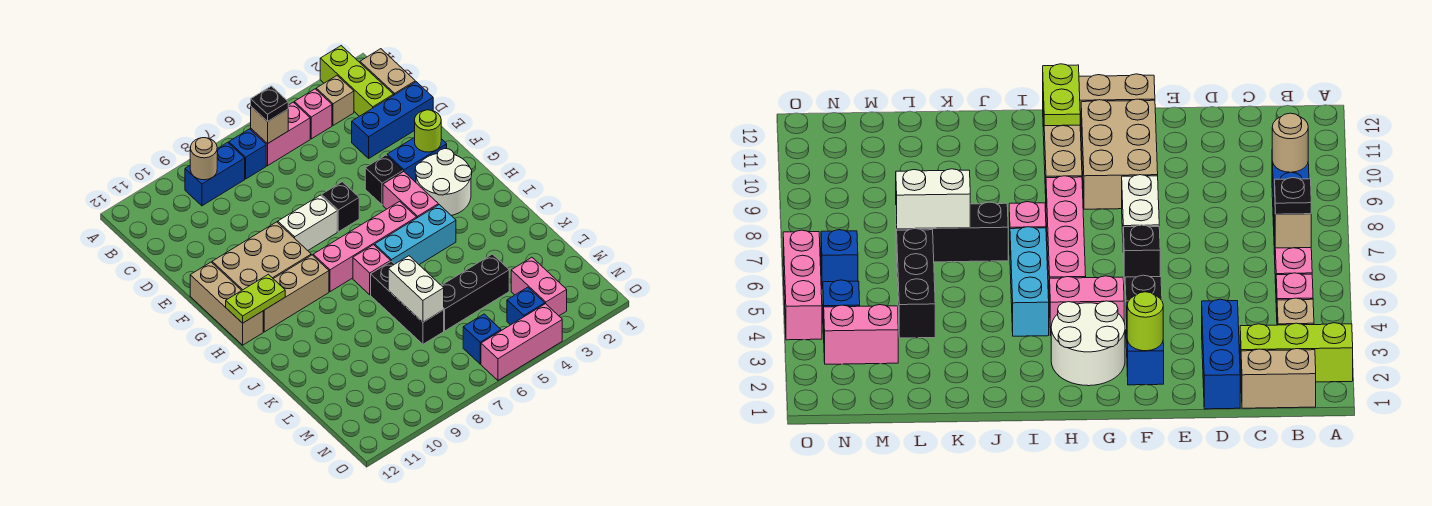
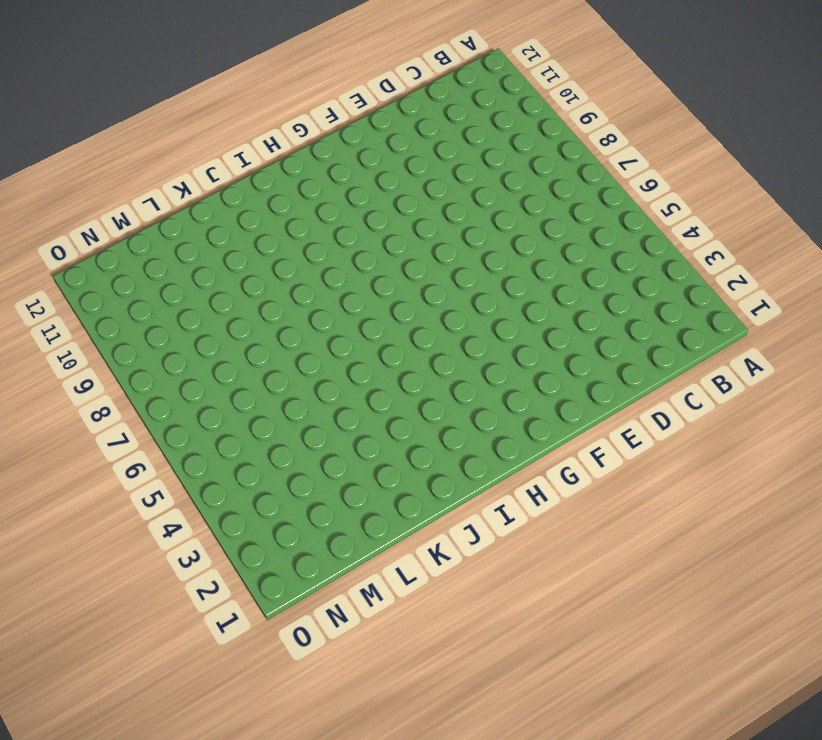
none -> lime 1x3 brick [320,46,394,116]
none -> tan 1x2 brick [360,49,415,95]
none -> tan 1x1 brick [316,76,354,125]
none -> pink 1x1 brick [294,89,332,139]

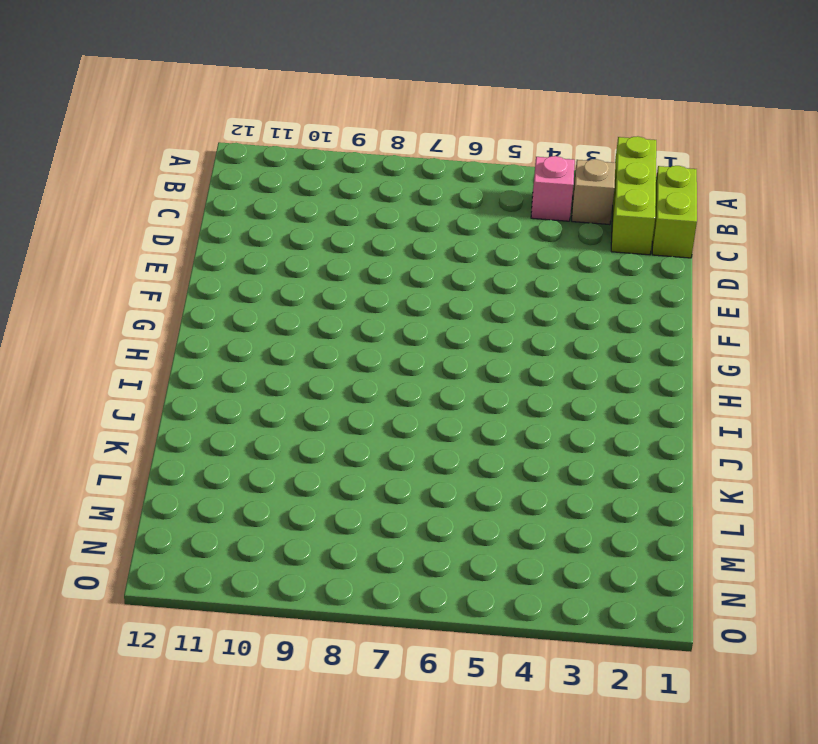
lime 1x2 brick [652,166,697,258] -> tan 1x2 brick [360,49,415,95]
none -> pink 1x2 brick [251,102,310,166]
none -> blue 1x1 brick [229,129,266,179]
none -> blue 1x2 brick [185,142,245,206]
none -> blue 1x3 brick [352,82,433,158]

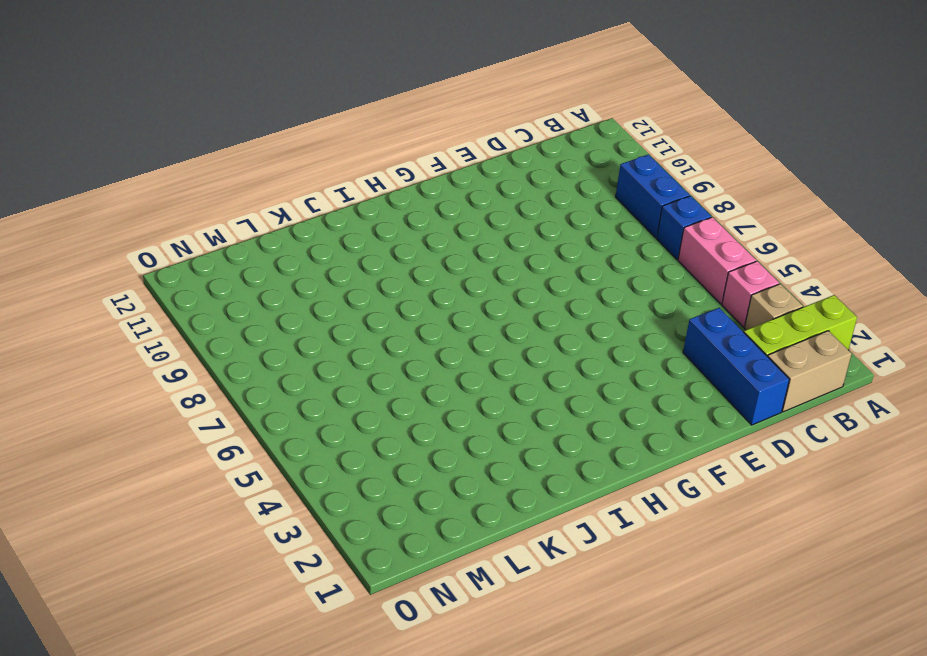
none -> blue 1x2 brick [387,137,447,182]
none -> black 1x1 brick [365,155,403,205]
none -> black 1x1 brick [322,182,359,232]
none -> white 1x2 brick [278,195,337,250]

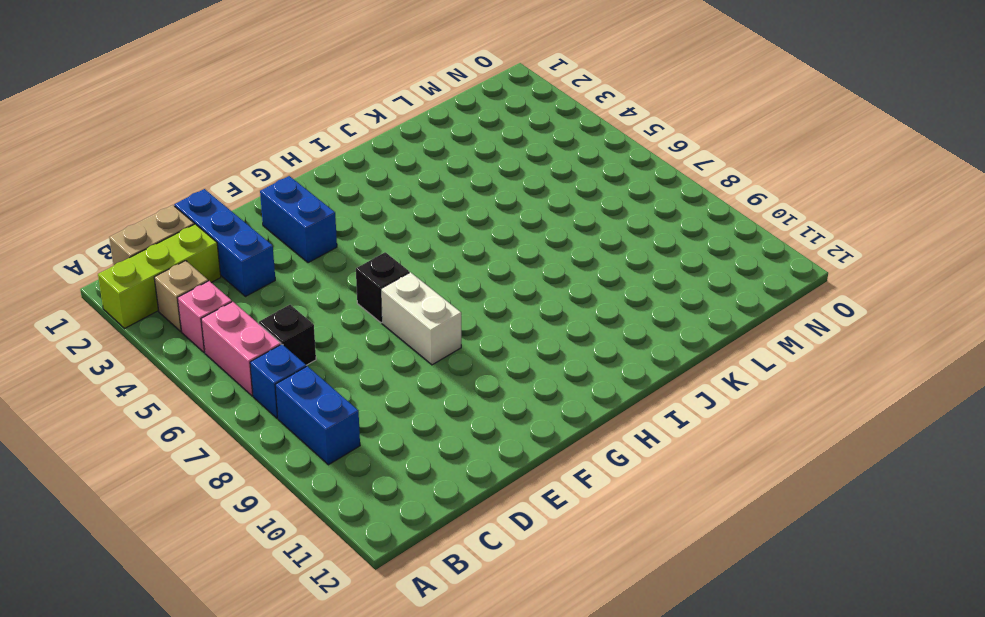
black 1x1 brick [259,305,316,365] -> black 1x1 brick moved to [365,155,403,205]
none -> tan 2x3 brick [212,222,311,290]
none -> tan 1x3 brick [190,262,263,345]
none -> white 2x2 round brick [415,149,472,215]
none -> pink 1x2 brick [383,172,438,218]

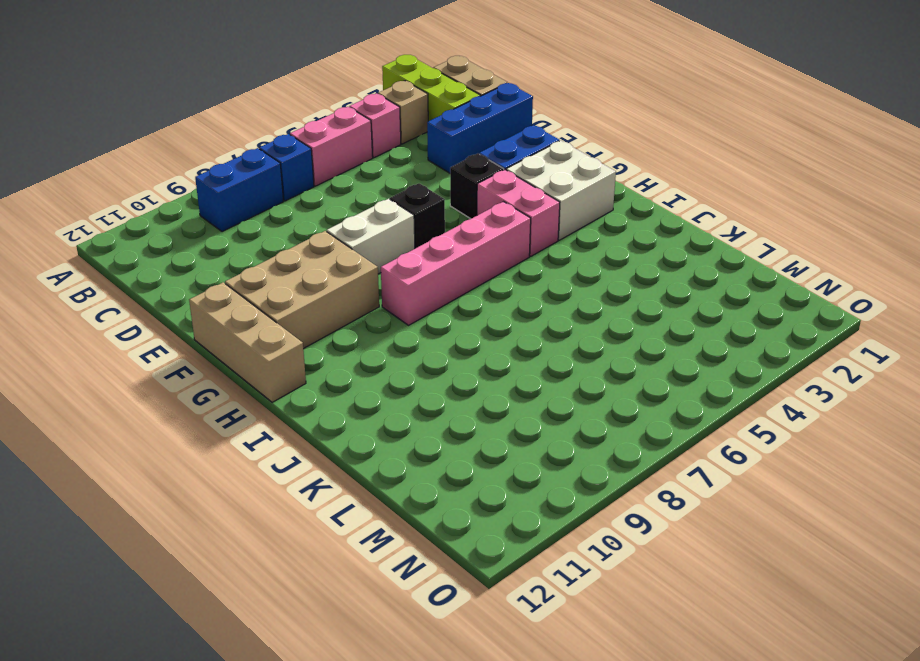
white 2x2 brick [506,141,616,240] -> white 2x2 round brick [415,149,472,215]
none -> tan 1x3 brick [263,255,329,332]
none -> cyan 1x3 brick [375,205,456,265]
none -> pink 1x1 brick [353,245,391,295]
none -> black 1x3 brick [371,261,444,344]

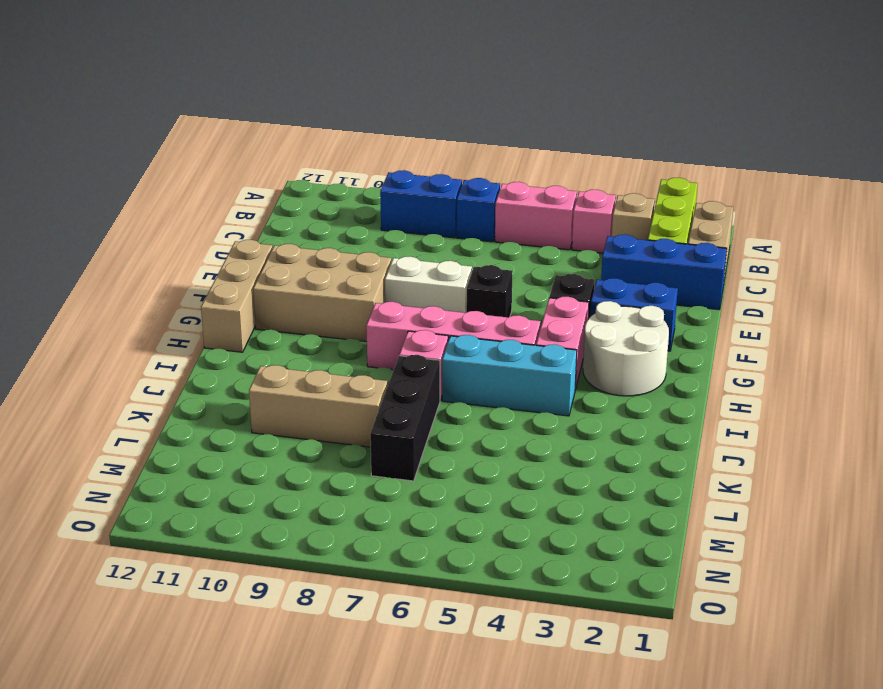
tan 1x3 brick [249,365,388,447] -> tan 1x3 brick moved to [263,255,329,332]
none -> black 1x3 brick [441,254,509,331]
none -> pink 1x2 brick [511,257,567,316]
none -> blue 1x1 brick [507,287,545,325]
none -> blue 1x1 brick [463,314,501,364]

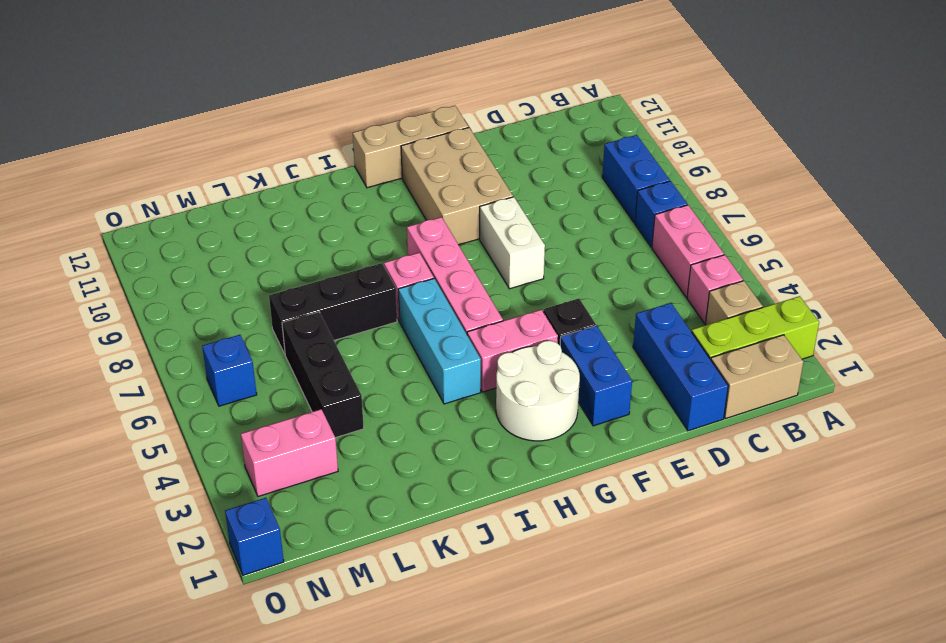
blue 1x1 brick [225,498,284,575] -> blue 1x1 brick moved to [507,287,545,325]
none -> black 1x1 brick [322,182,359,232]
none -> tan 1x3 brick [263,255,329,332]
none -> pink 1x3 brick [481,304,562,380]
none -> tan 1x1 brick [251,107,288,144]

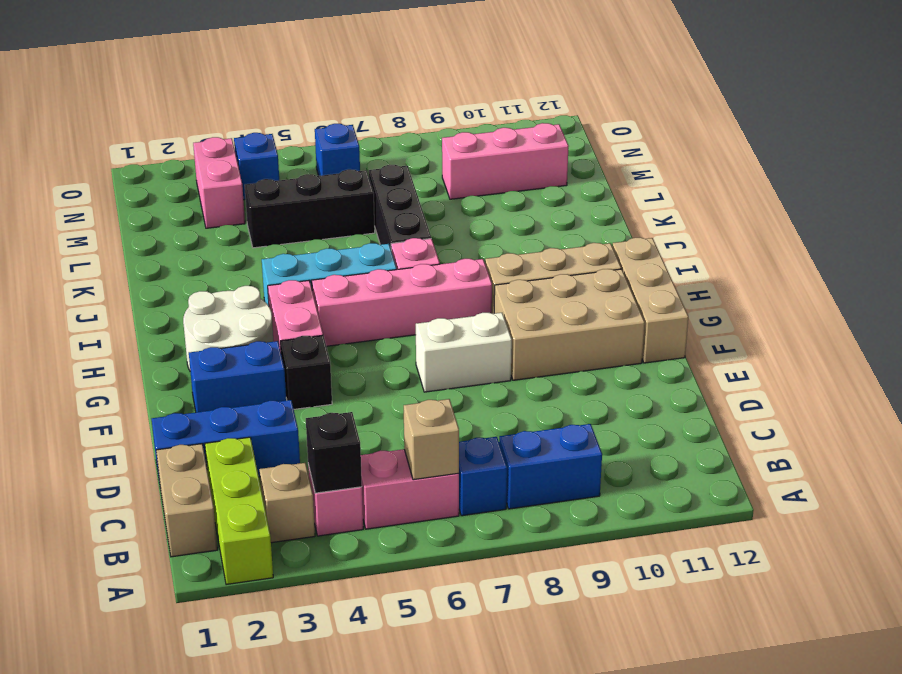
black 1x1 brick [306,412,362,493] -> black 1x1 brick moved to [322,182,359,232]
pink 1x3 brick [442,123,569,199] -> pink 1x3 brick moved to [481,304,562,380]
none -> tan 1x1 round brick [190,138,217,180]
none -> lime 1x1 round brick [415,110,441,152]
none -> lime 1x2 plate [226,274,285,323]
none -> white 1x2 brick [388,256,444,322]

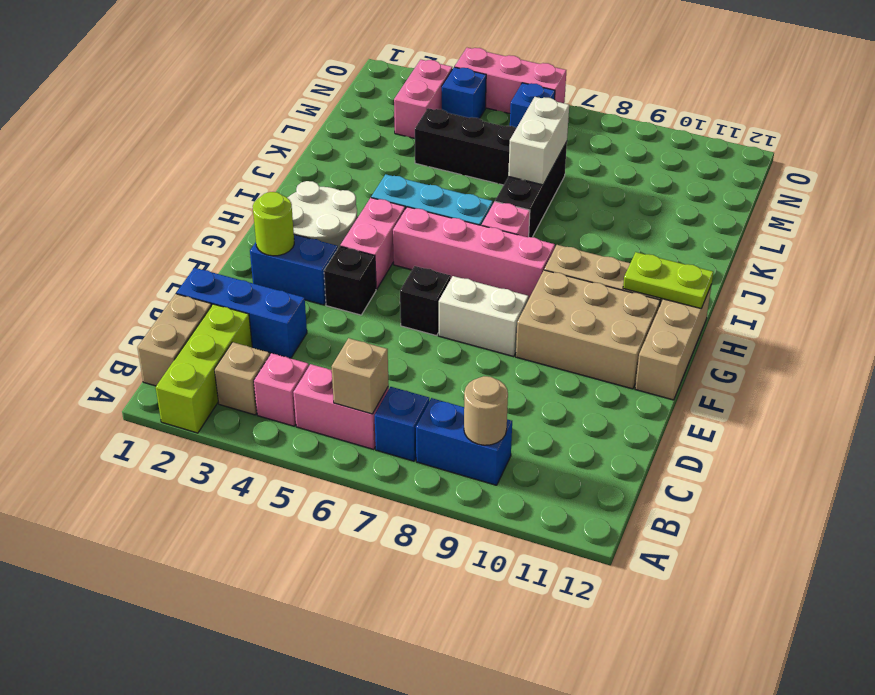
none -> black 1x1 plate [251,86,288,122]

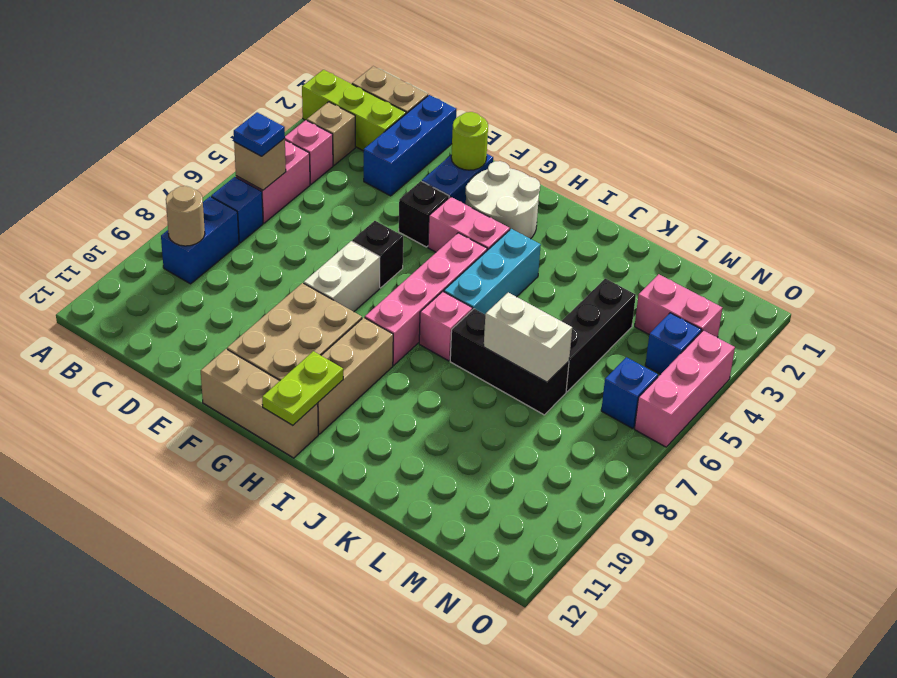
blue 1x1 plate [234,112,285,156] -> black 1x1 plate [251,86,288,122]

